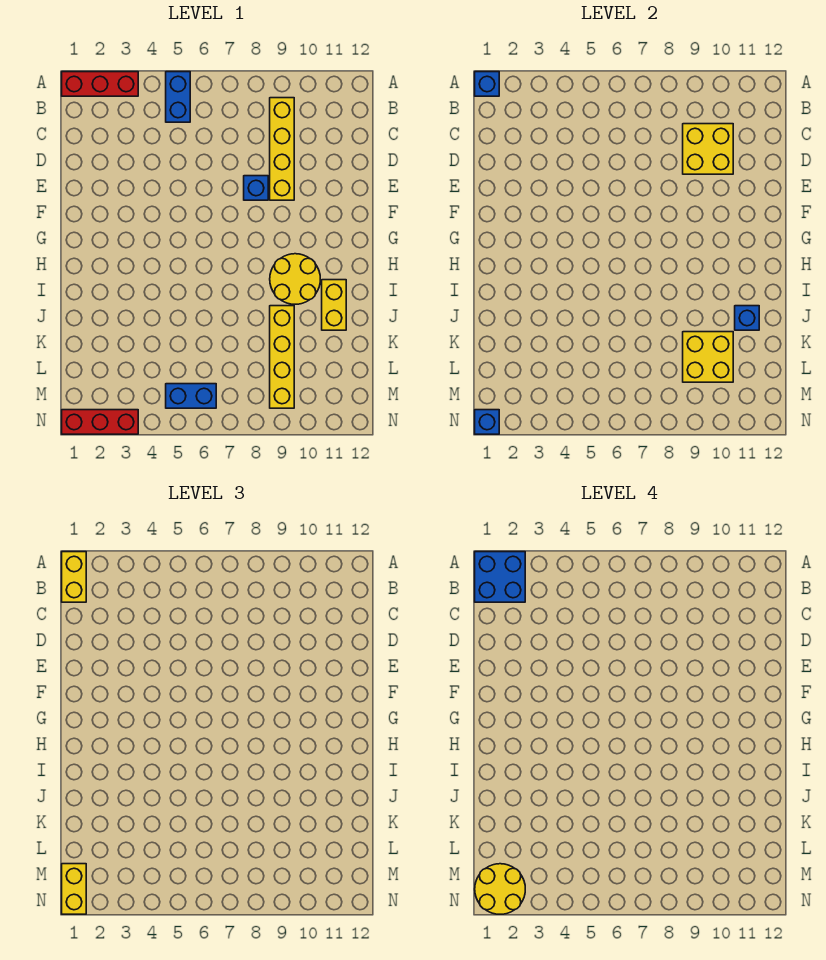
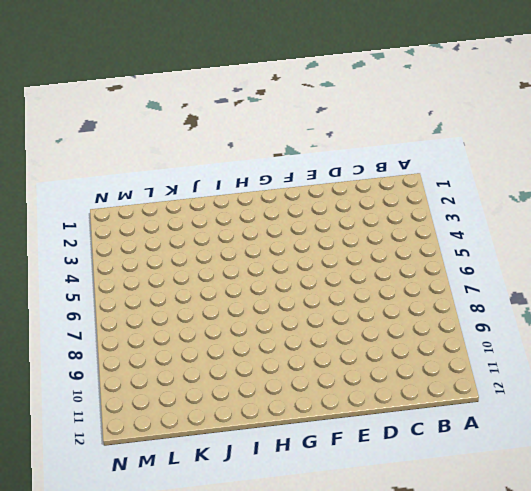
none -> red 1x3 brick [62,72,138,96]
none -> blue 1x2 brick [166,72,190,122]
none -> yellow 1x4 brick [270,98,294,200]

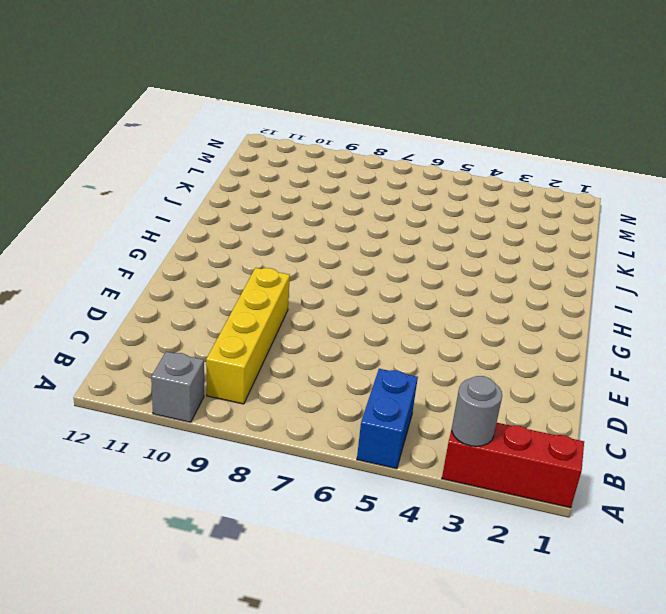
grey 1x1 round brick [452,376,502,446] -> none
grey 1x1 brick [151,352,204,422] -> none
none -> blue 1x1 brick [244,176,268,200]
none -> yellow 2x2 round brick [270,254,320,304]
none -> yellow 1x2 brick [322,280,346,330]

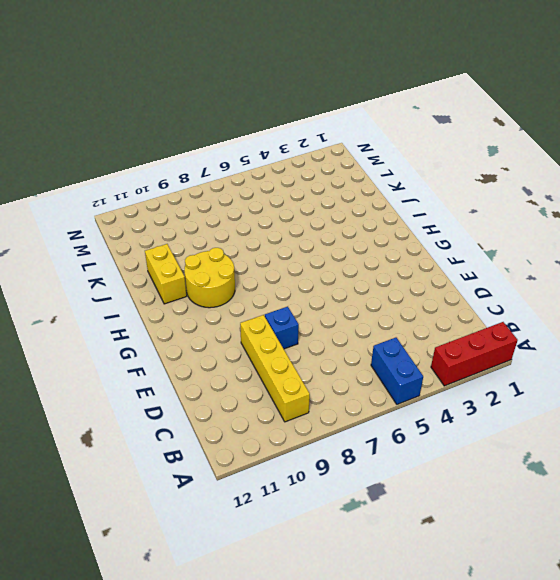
none -> yellow 1x4 brick [270,306,294,408]
none -> blue 1x2 brick [166,384,216,408]
none -> red 1x3 brick [62,410,138,434]

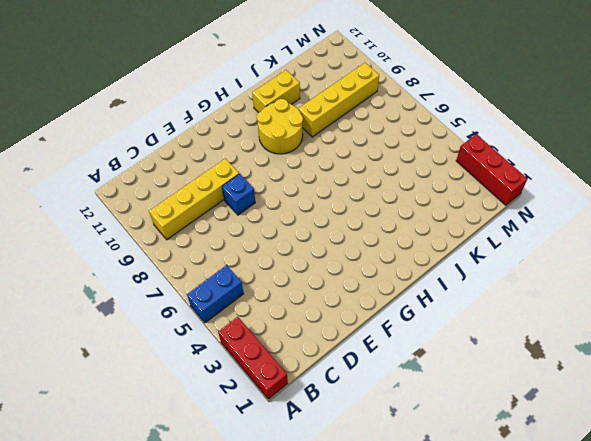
none -> blue 1x2 brick [166,384,216,408]
none -> blue 1x1 brick [475,72,499,96]
none -> yellow 2x2 brick [683,124,733,174]

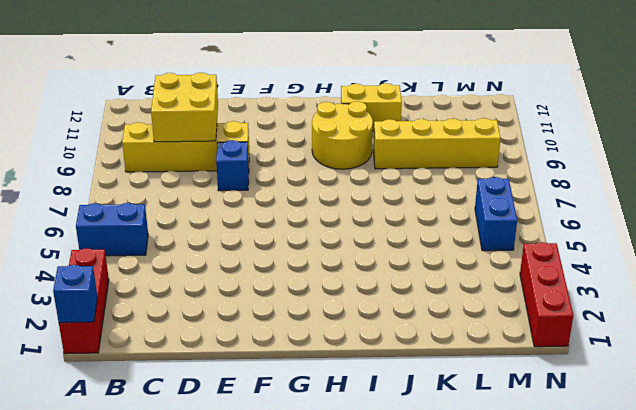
none -> blue 1x1 brick [735,306,759,330]
none -> yellow 2x2 brick [683,332,733,382]
none -> blue 1x1 brick [475,410,499,434]

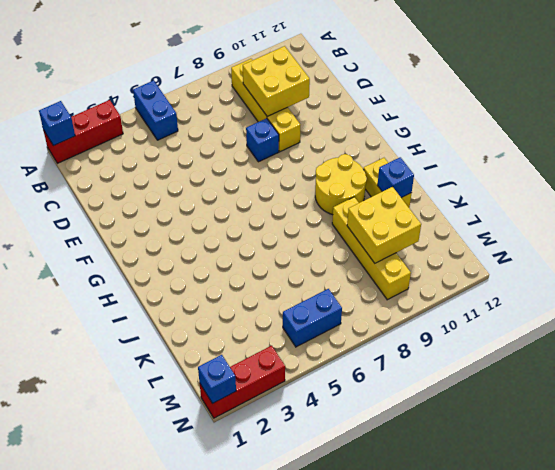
none -> yellow 1x2 brick [62,552,86,602]
none -> yellow 1x2 brick [62,864,86,914]
none -> blue 2x2 brick [475,552,525,602]

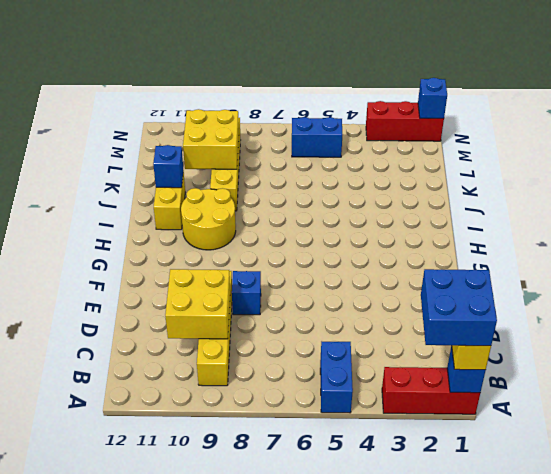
none -> yellow 1x2 brick [62,864,86,914]
none -> yellow 2x2 round brick [475,864,525,914]

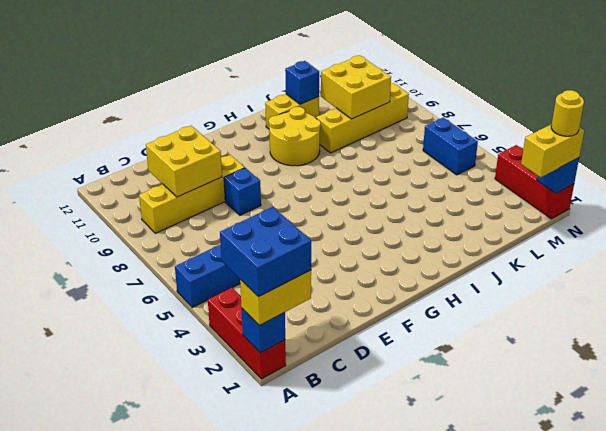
yellow 1x1 round brick [551,90,584,136] -> yellow 2x2 round brick [475,864,525,914]

